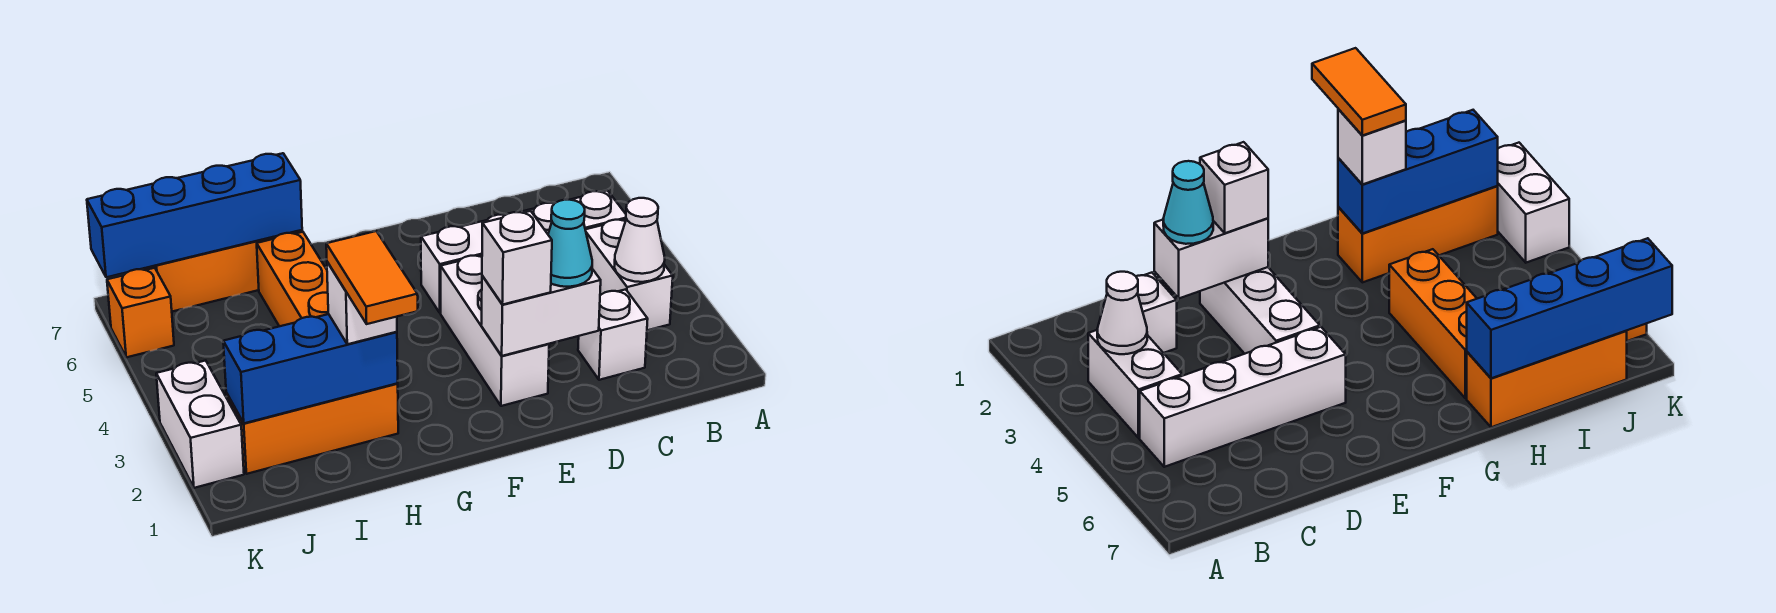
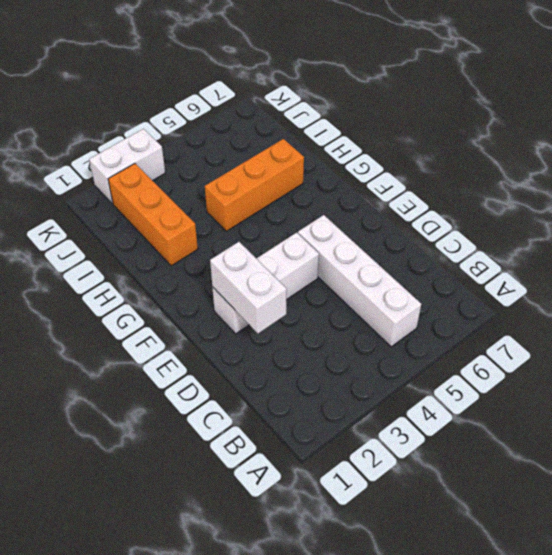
none -> white 1x2 brick [585,219,673,330]
none -> white 1x1 brick [578,289,648,380]
none -> orange 1x3 brick [143,230,302,312]

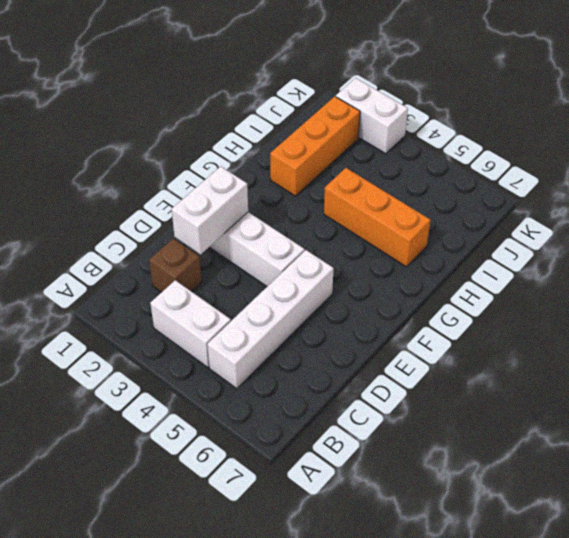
brown 1x1 brick [149,238,202,292] -> white 1x1 brick [578,289,648,380]
none -> orange 1x3 brick [143,230,302,312]
none -> orange 1x1 brick [107,268,174,357]
none -> white 1x1 cone [614,198,665,282]

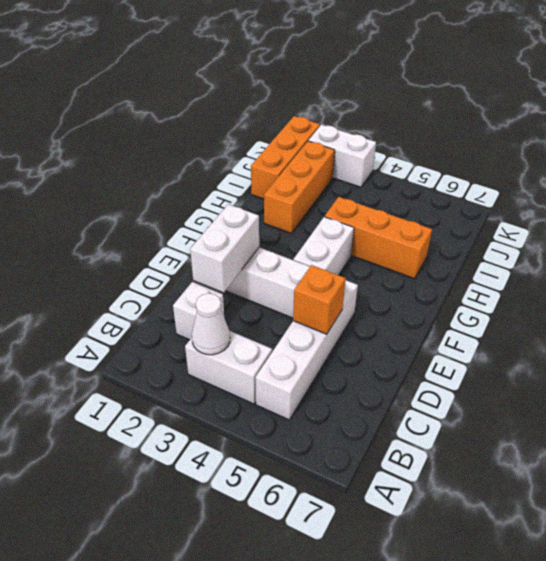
orange 1x1 brick [293,265,346,334] -> orange 1x1 brick moved to [107,268,174,357]
white 1x2 brick [294,217,354,275] -> none
orange 1x3 brick [251,116,320,199] -> orange 1x3 brick moved to [143,230,302,312]
none -> blue 1x3 brick [223,314,398,423]
none -> blue 1x4 brick [87,153,302,277]
none -> cyan 1x1 cone [548,200,592,287]

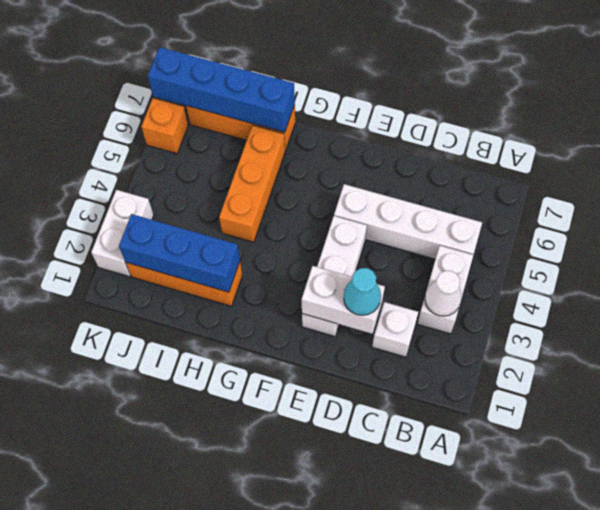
none -> white 1x1 brick [482,211,552,305]
none -> white 1x1 brick [327,262,397,344]
none -> orange 1x2 tile [326,231,418,324]

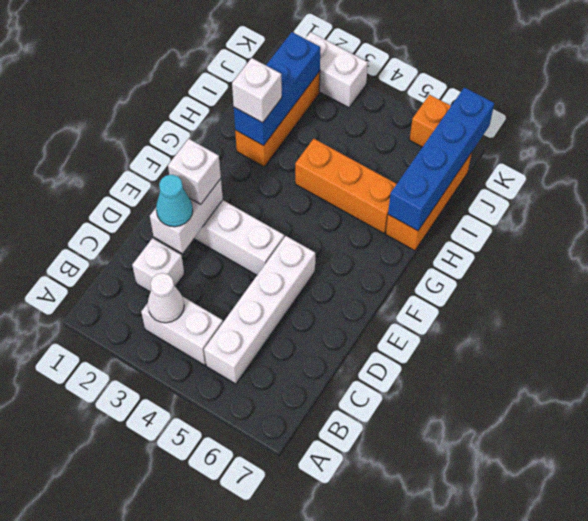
none -> orange 1x2 tile [326,231,418,324]

